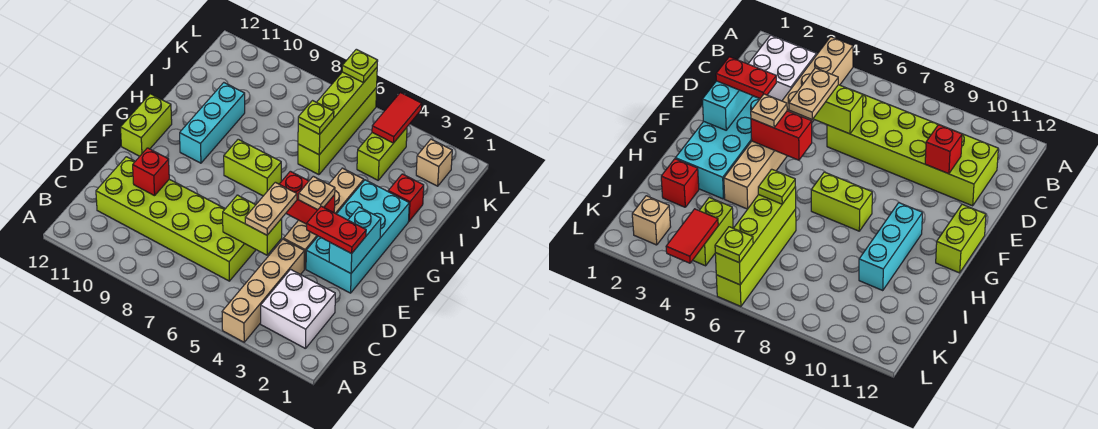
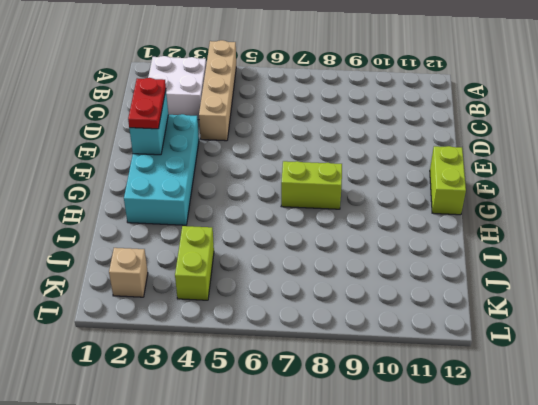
red 1x2 plate [128,78,166,129] -> red 1x2 plate turned to [307,206,366,254]
none -> lime 2x6 brick [96,157,256,281]
none -> tan 1x4 brick [283,168,364,269]
none -> cyan 1x3 brick [180,83,245,163]

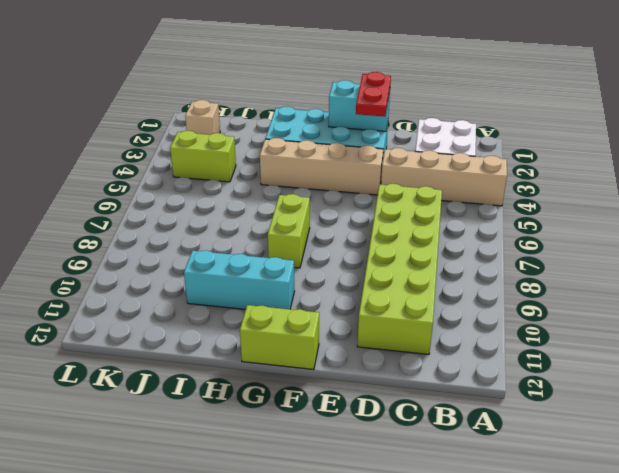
none -> red 1x1 brick [388,174,424,221]
none -> lime 1x4 brick [298,88,377,175]
none -> lime 1x2 brick [223,195,282,255]

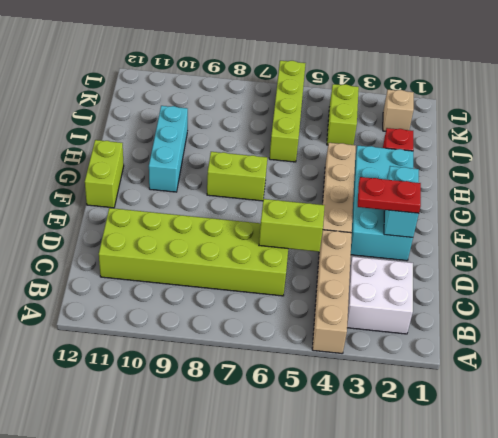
none -> red 1x1 brick [133,148,169,196]
none -> red 1x2 brick [280,171,335,224]
none -> lime 1x4 brick [298,68,377,155]

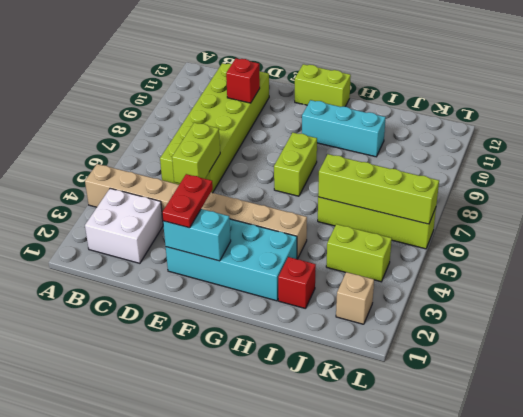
none -> red 1x2 brick [280,171,335,224]
none -> red 1x2 tile [372,92,422,143]
none -> tan 1x2 plate [245,182,297,235]

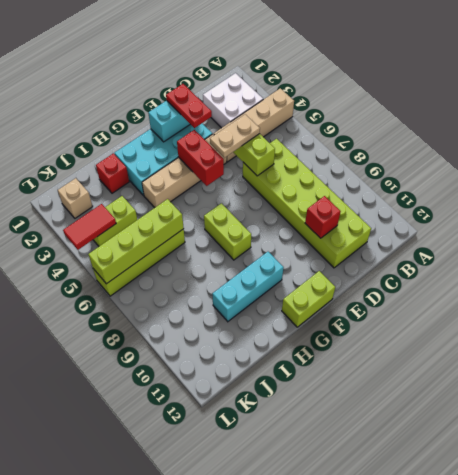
none -> tan 1x1 plate [299,176,335,210]
none -> lime 1x1 plate [298,101,334,134]
none -> lime 1x1 plate [342,49,378,83]

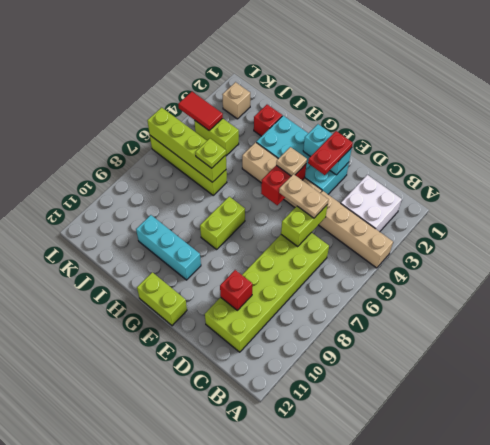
none -> lime 1x1 plate [342,49,378,83]

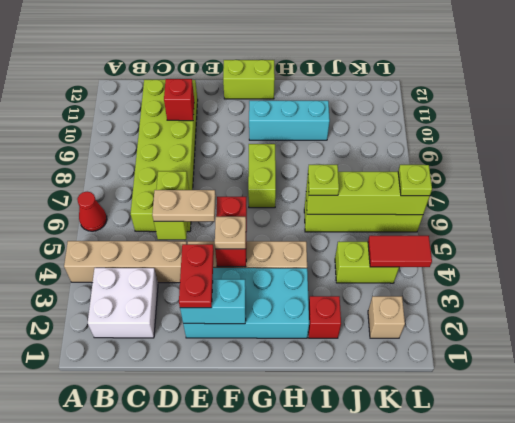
red 1x1 cone [77,192,107,231] -> none

